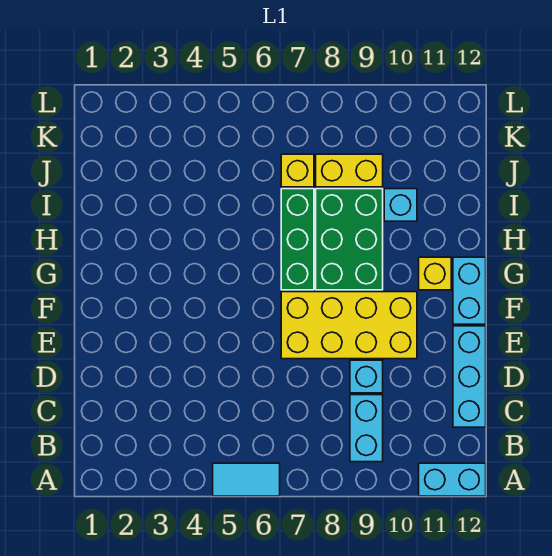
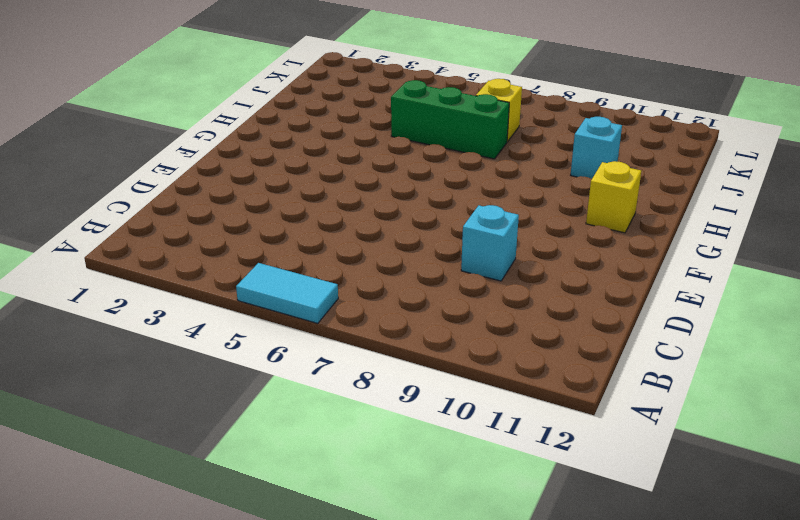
green 1x3 brick [391,80,509,159] -> green 1x3 brick turned to [281,189,314,290]
none -> cyan 1x2 brick [419,463,486,496]
none -> cyan 1x2 brick [350,395,383,462]
none -> cyan 1x3 brick [453,326,486,427]

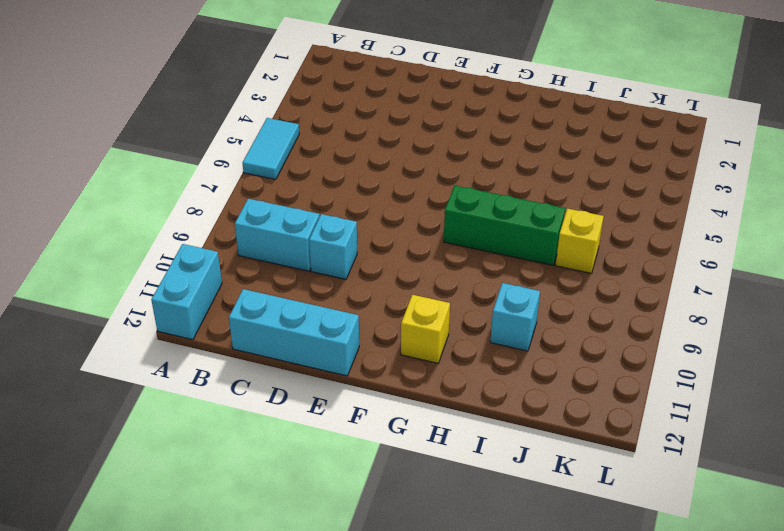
none -> yellow 2x4 brick [281,292,417,359]
none -> cyan 1x2 brick [453,257,486,324]
none -> green 2x3 brick [316,189,383,290]

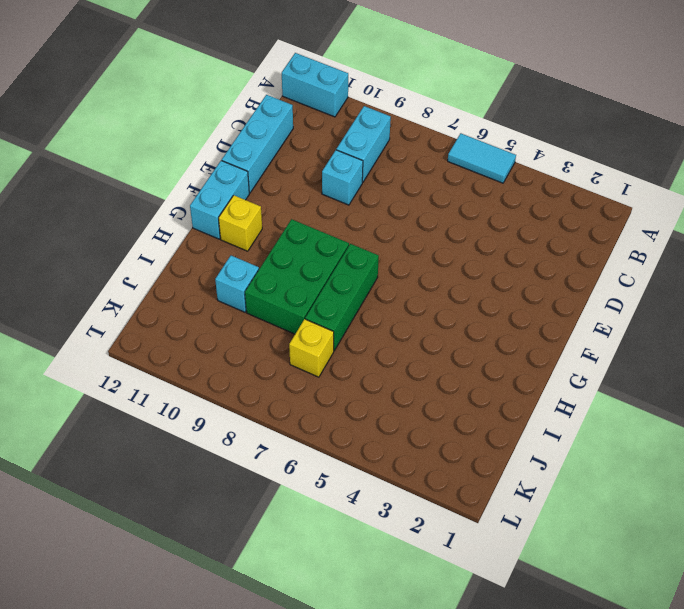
none -> yellow 2x4 brick [281,292,417,359]
none -> yellow 1x2 brick [316,154,383,187]

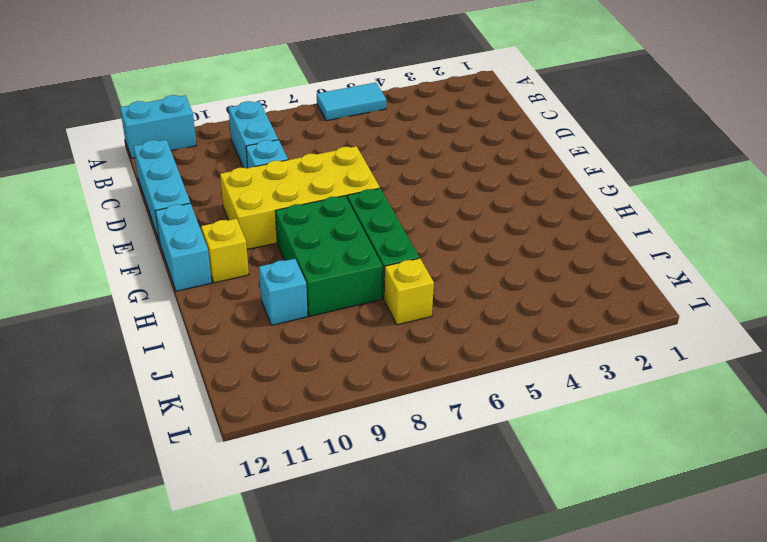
none -> yellow 1x2 brick [316,154,383,187]

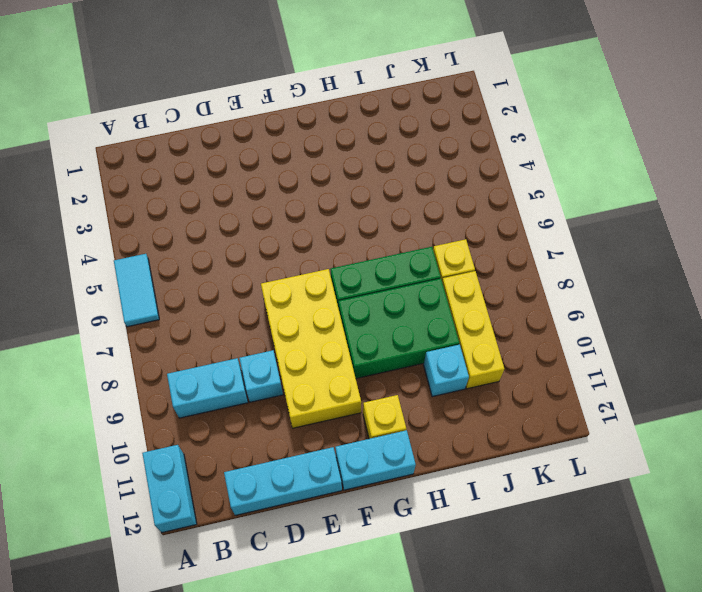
yellow 1x3 brick [442,271,504,389] -> yellow 1x2 brick [316,154,383,187]

